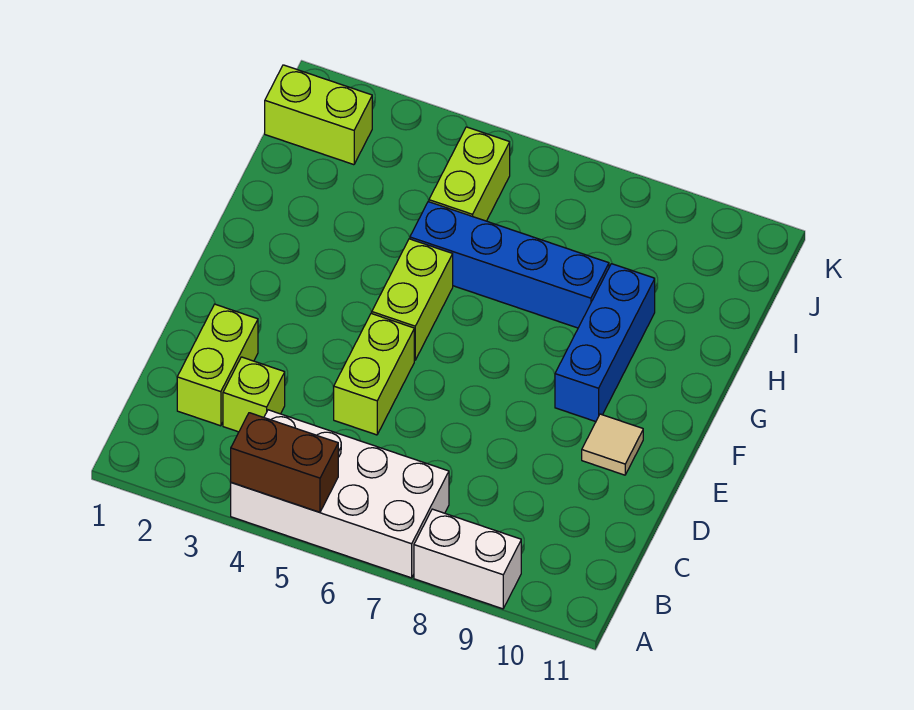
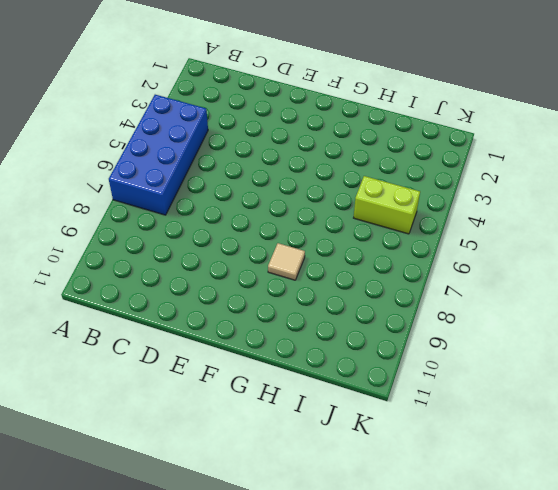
blue 2x4 brick [109,95,208,215] -> white 2x4 brick [231,410,449,578]
tan 1x1 tile [268,243,305,280] -> tan 1x1 tile moved to [582,414,643,475]
none -> white 1x2 brick [414,509,521,609]
none -> lime 1x2 brick [177,304,258,426]
none -> lime 1x1 brick [223,357,285,432]

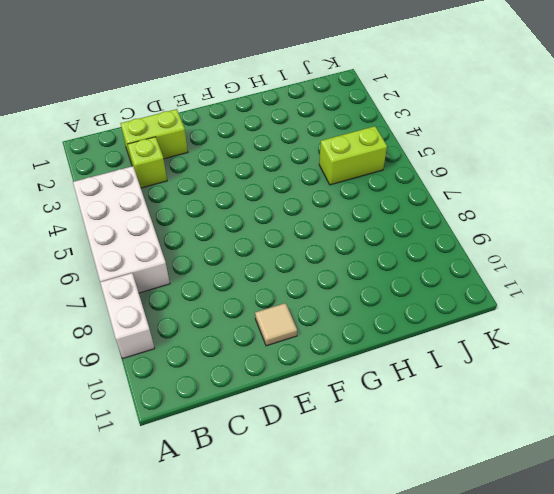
none -> lime 1x2 brick [334,313,414,435]
none -> lime 1x2 brick [372,239,453,360]
none -> blue 1x3 brick [555,264,655,422]

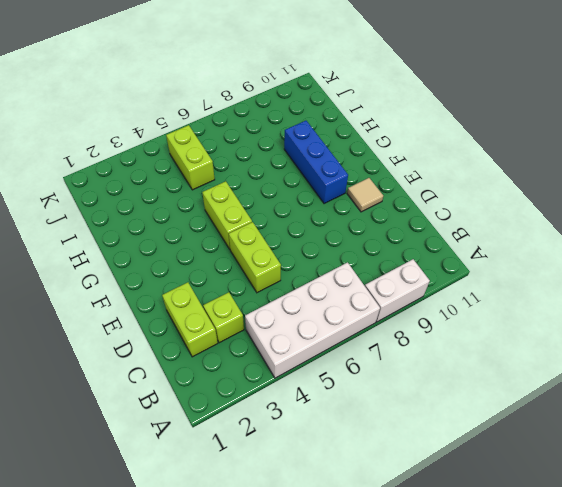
none -> blue 1x4 brick [410,201,609,328]
none -> lime 1x2 brick [265,65,372,165]
none -> brown 1x2 brick [231,413,338,512]

